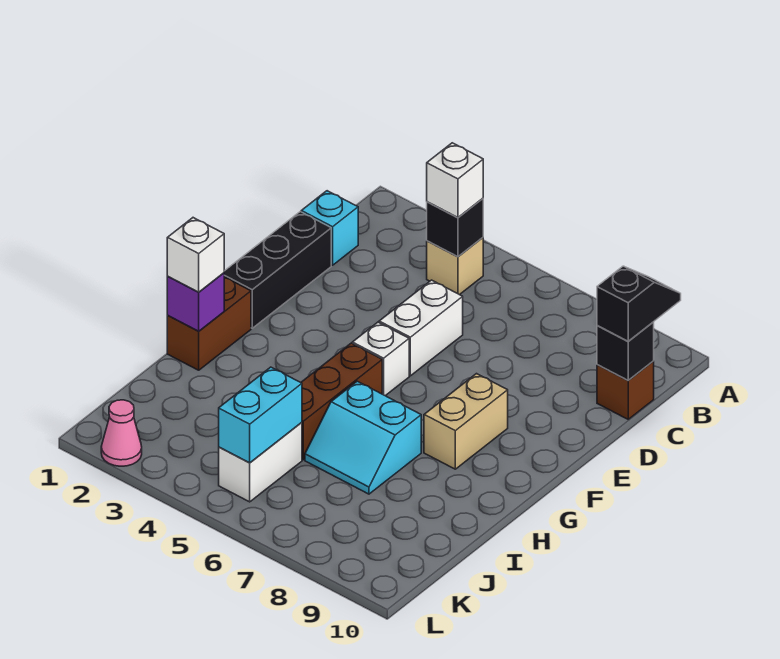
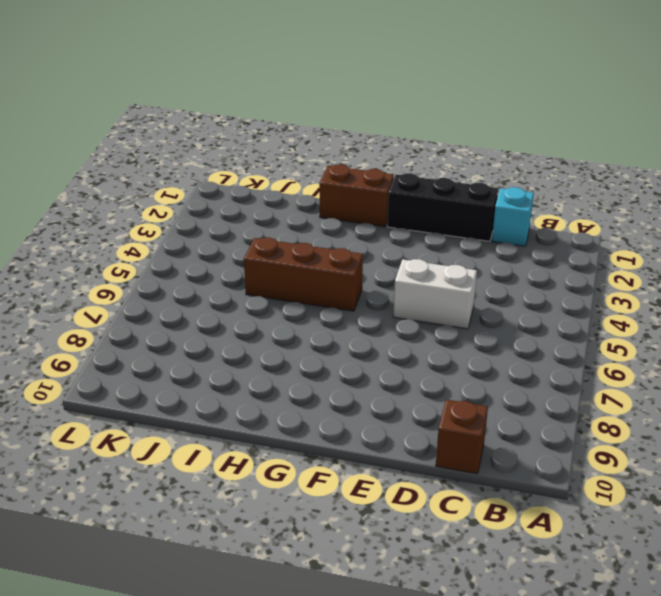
none -> tan 1x1 brick [427,238,483,295]
none -> white 1x1 brick [352,322,409,396]
none -> tan 1x2 brick [424,374,508,469]

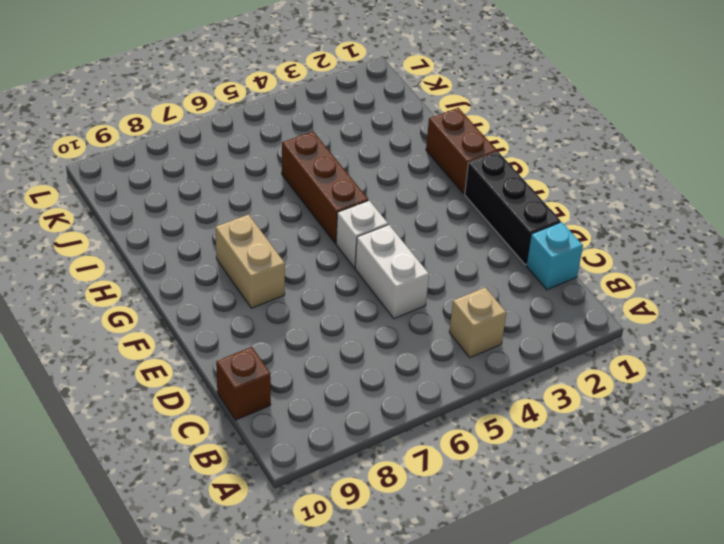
none -> cyan 2x2 slope [305,381,421,494]
none -> white 1x2 brick [219,423,302,502]
none -> pink 1x1 cone [101,400,142,466]

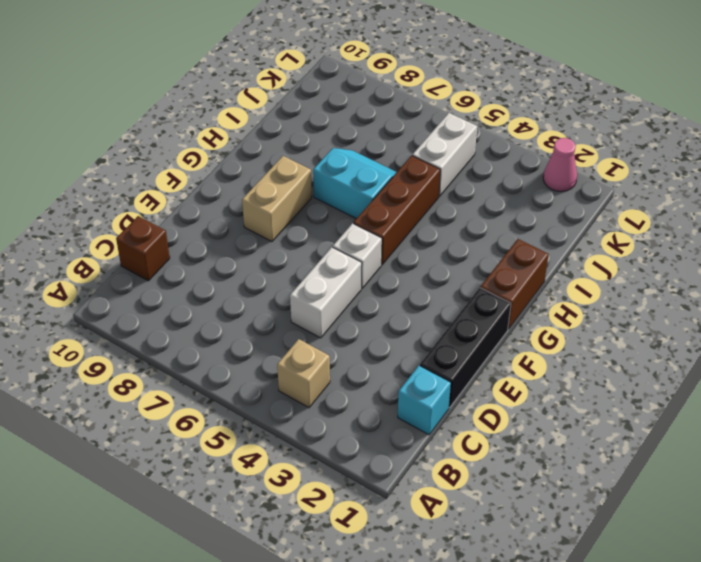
none -> black 1x1 brick [427,198,483,257]
none -> black 1x1 brick [597,322,654,380]
none -> purple 1x1 brick [167,273,224,331]

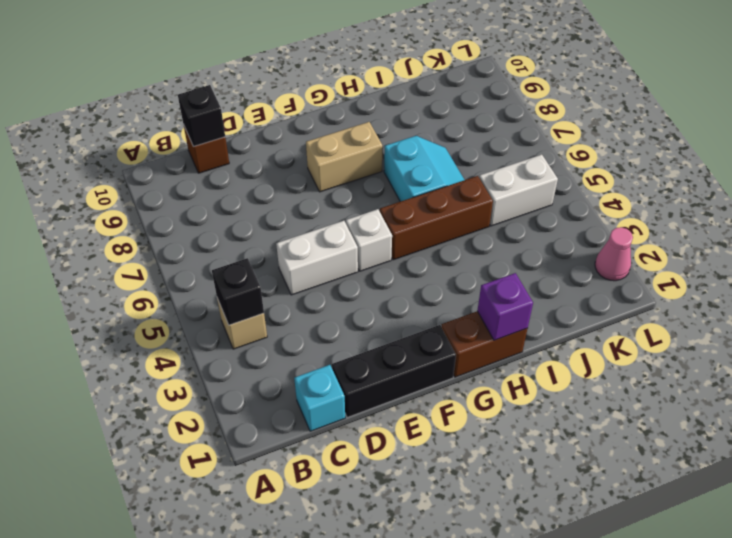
none -> cyan 1x2 brick [219,367,302,463]
none -> white 1x1 brick [427,143,483,217]
none -> black 1x2 slope [597,266,681,341]

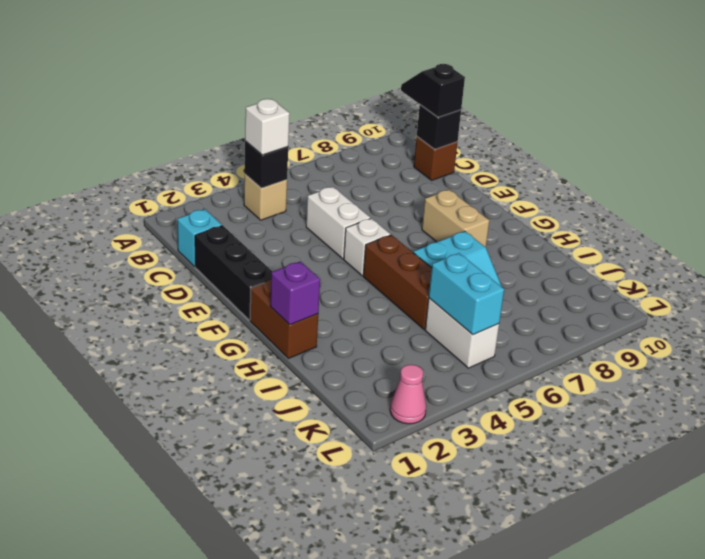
none -> white 1x1 brick [167,218,224,292]

